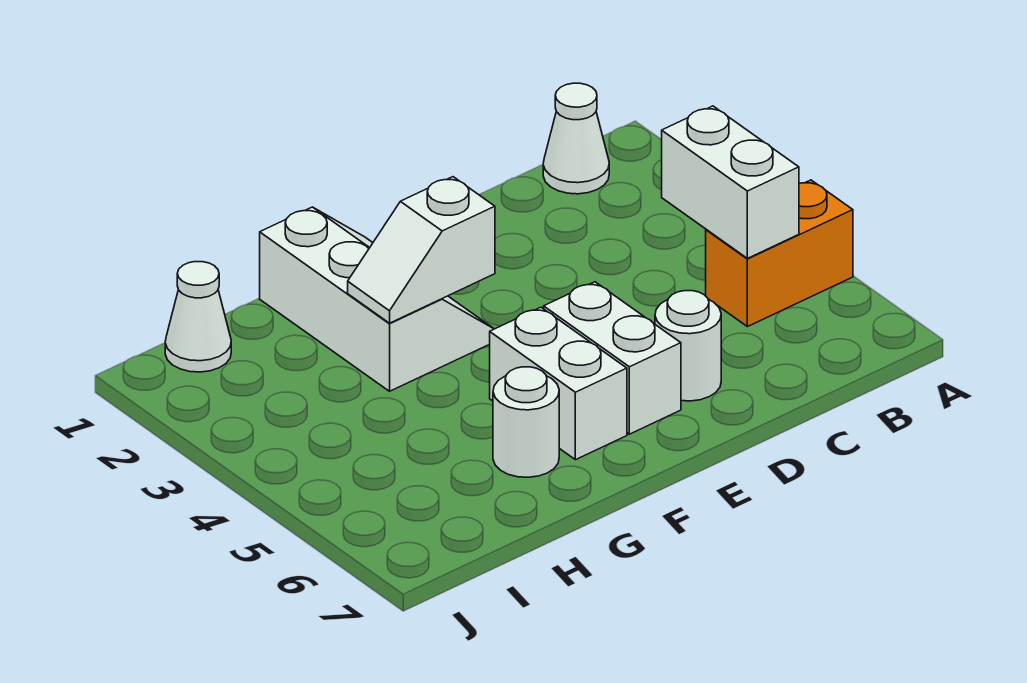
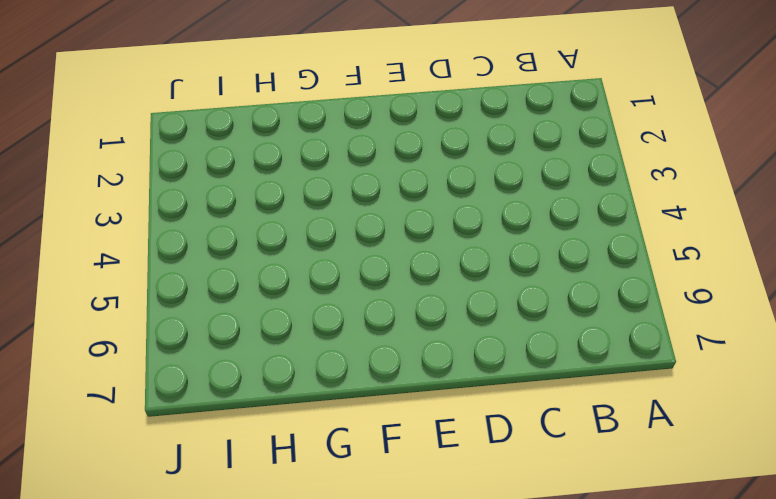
none -> orange 1x2 brick [706,180,853,327]
none -> white 1x1 cone [543,83,609,194]

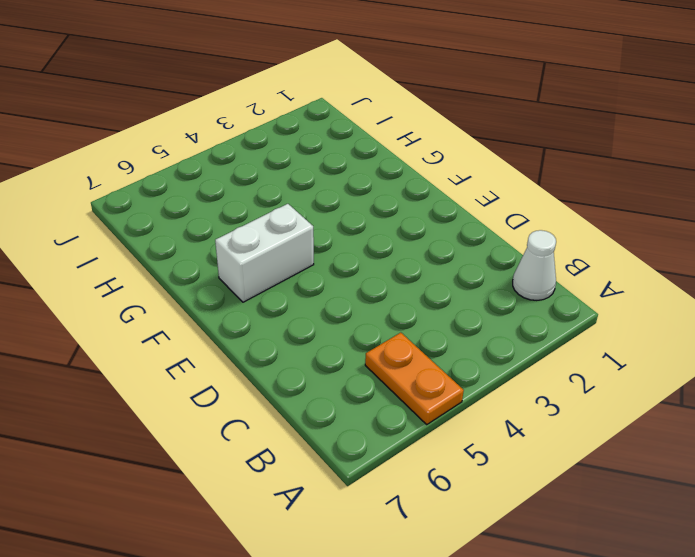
orange 1x2 plate [365,333,464,424] -> orange 1x2 brick [706,180,853,327]
none -> white 1x1 round brick [655,291,721,401]
none -> white 1x2 brick [544,282,681,434]

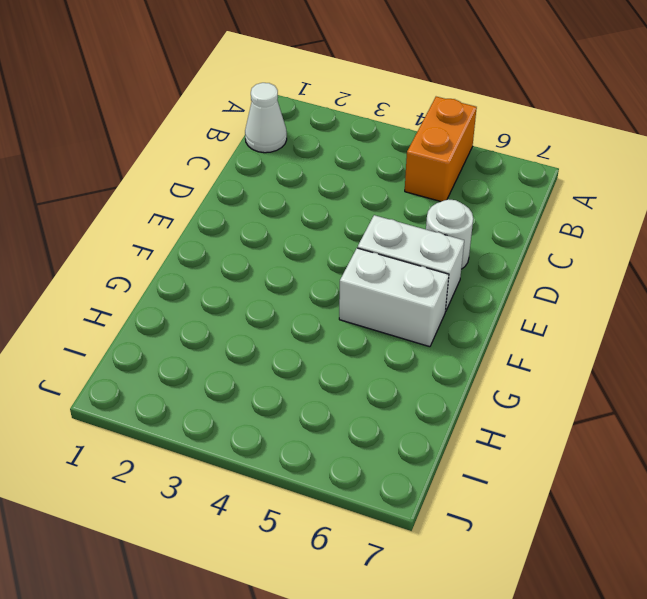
none -> white 2x3 slope [260,207,494,391]
none -> white 1x1 round brick [493,367,559,477]

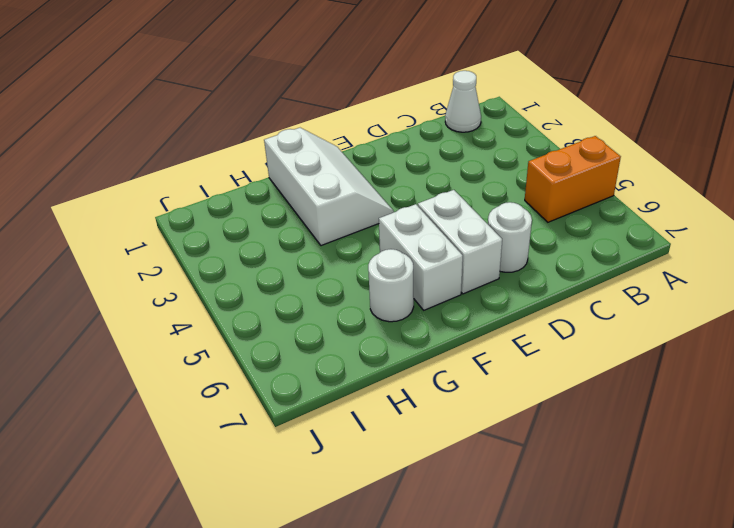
none -> white 1x1 cone [165,262,231,372]
none -> white 1x2 brick [662,106,799,258]

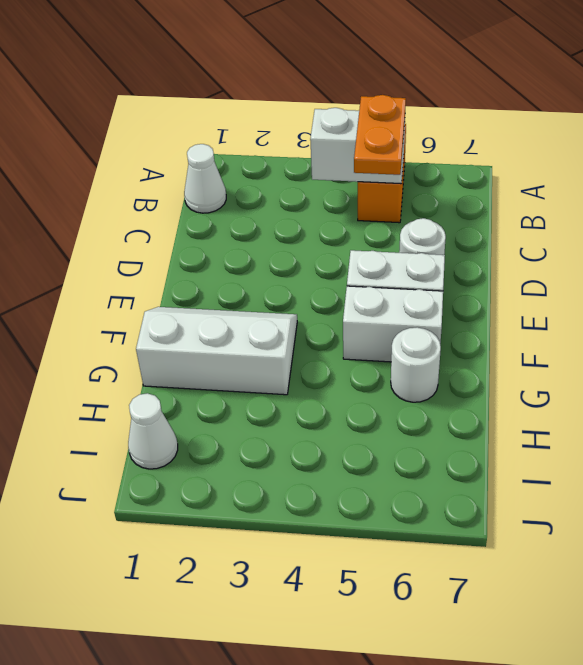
orange 1x2 plate [354,95,406,175] -> none
none -> white 1x2 slope [348,177,495,323]

